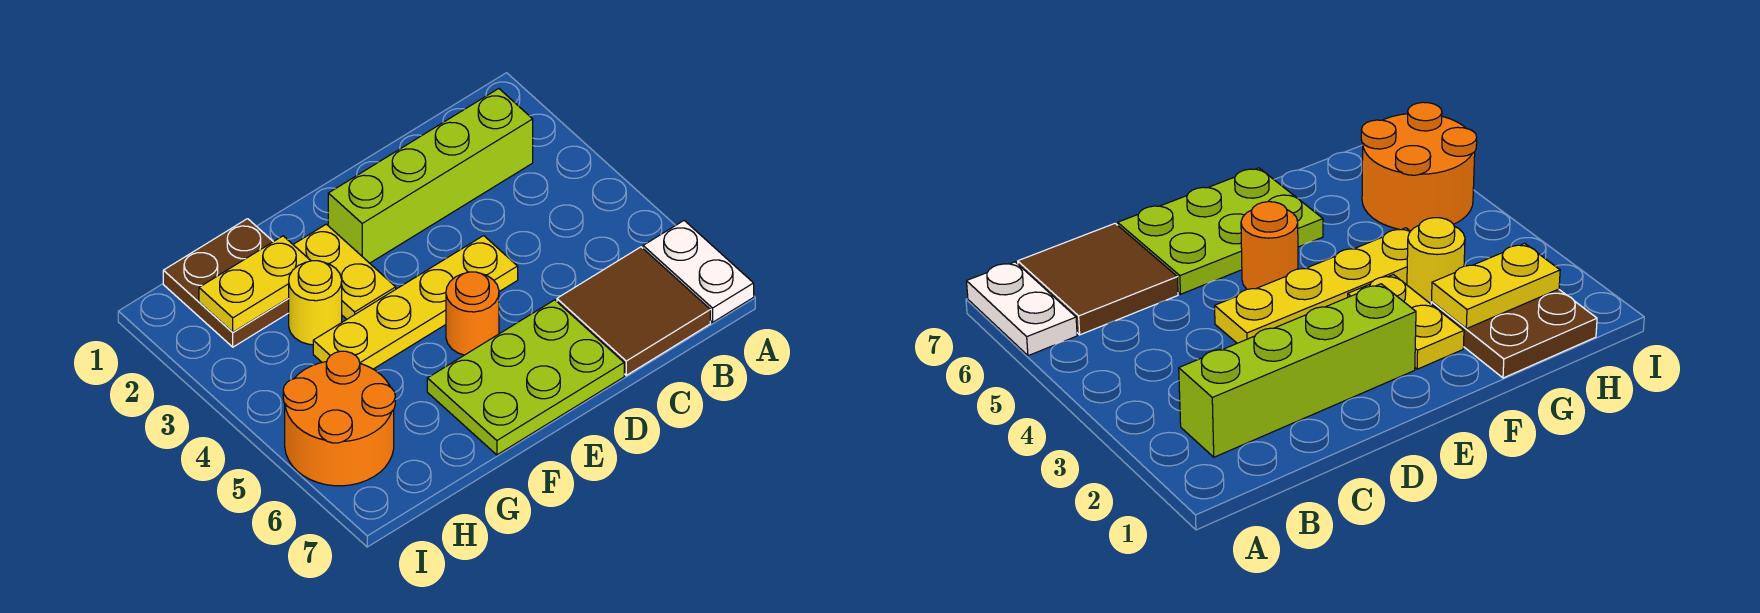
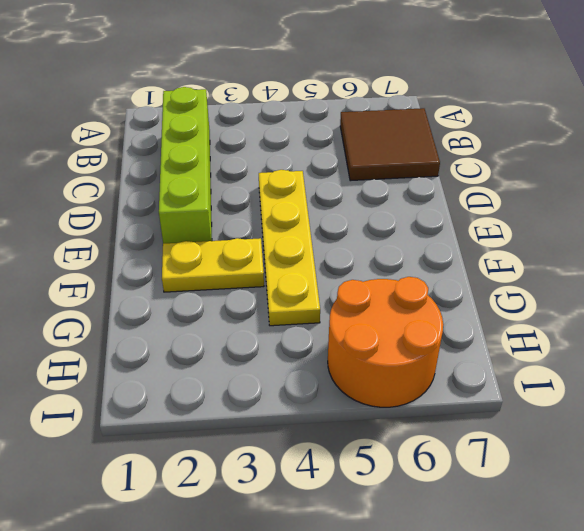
none -> white 1x2 plate [643,221,754,322]
none -> lime 2x3 plate [427,300,624,455]

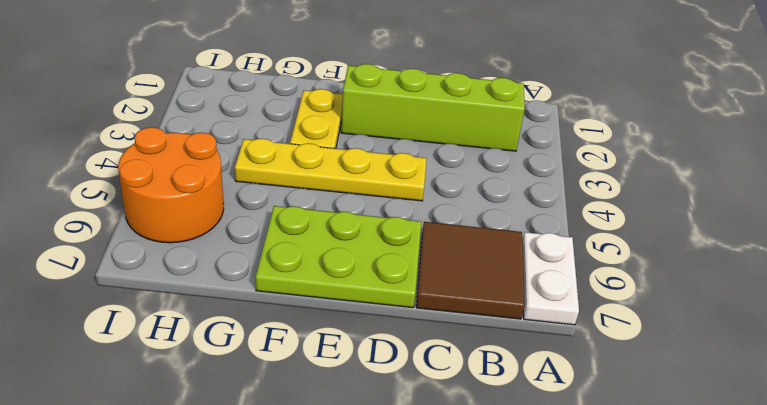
none -> orange 1x1 round brick [446,272,499,355]
none -> brown 2x2 plate [163,219,289,347]

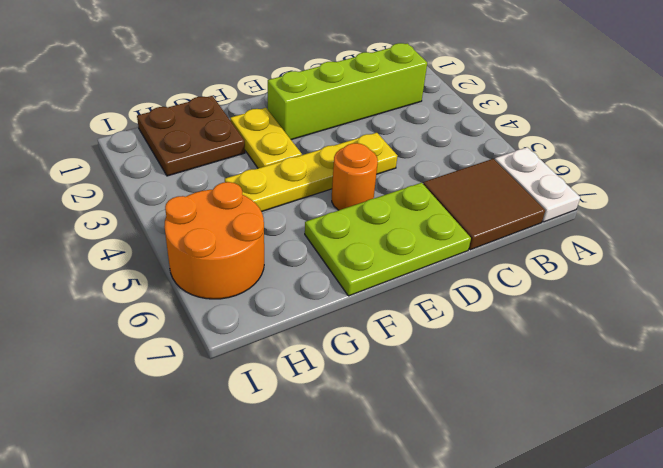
none -> yellow 1x1 round brick [289,261,342,345]
none -> yellow 1x2 plate [199,236,311,332]

